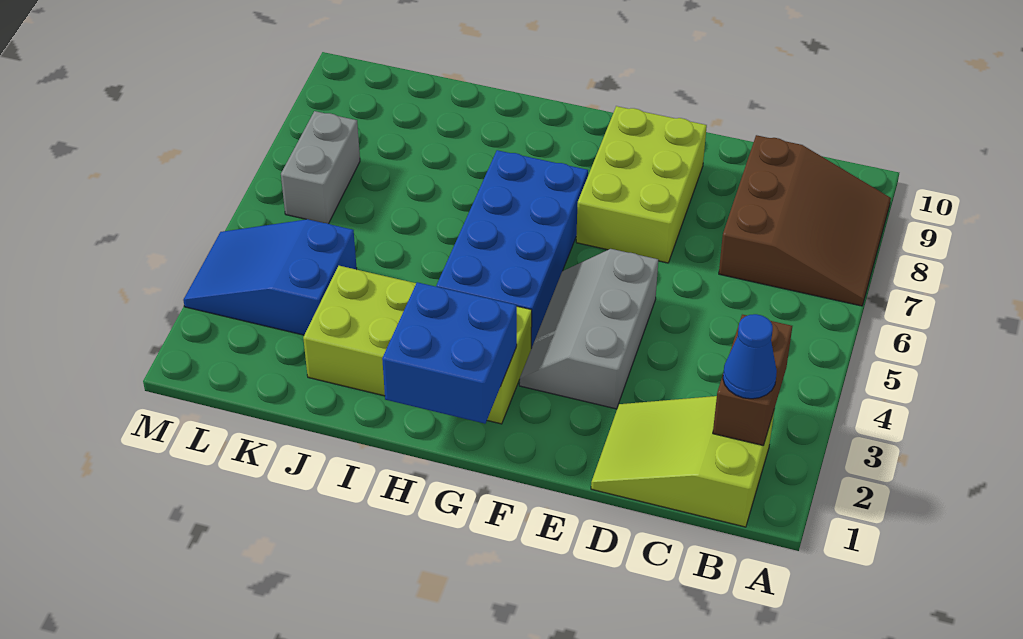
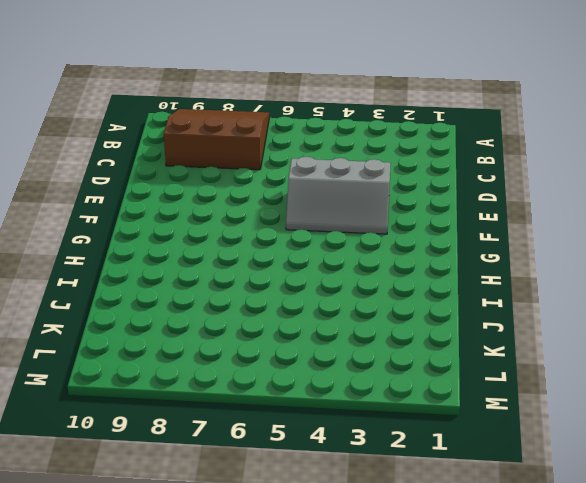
none -> lime 2x3 slope [591,396,774,527]
none -> lime 2x3 brick [576,106,707,263]

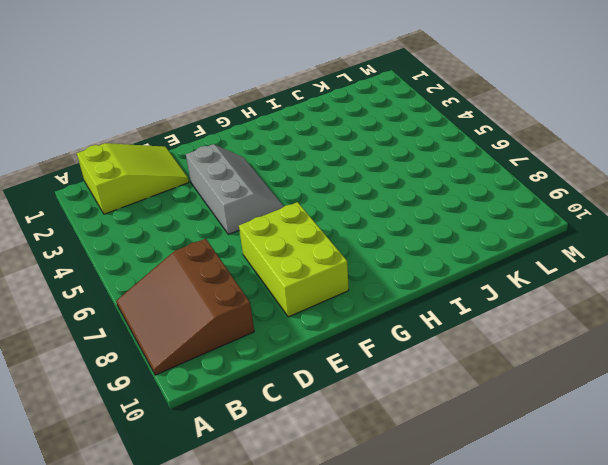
none -> lime 2x4 brick [303,266,532,424]
none -> blue 2x4 brick [436,150,588,348]

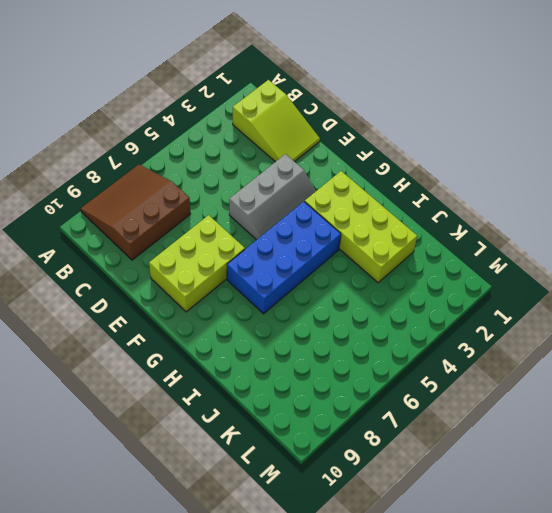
none -> blue 2x3 slope [183,219,357,335]
none -> grey 1x2 brick [281,111,360,224]

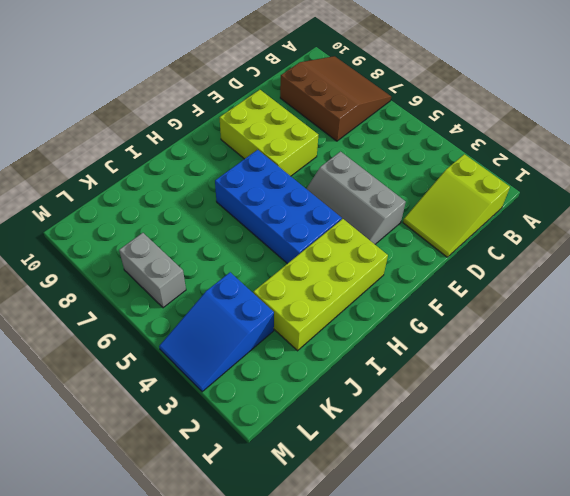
none -> brown 1x2 brick [713,315,792,446]
none -> blue 2x2 brick [382,282,517,424]

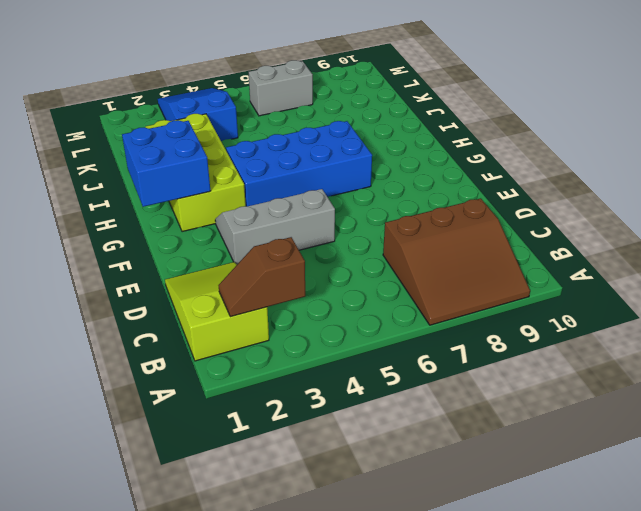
brown 1x2 slope [218,237,305,317] -> brown 1x2 brick [713,315,792,446]
none -> lime 2x3 brick [576,106,707,263]
none -> blue 1x1 cone [723,314,777,399]

